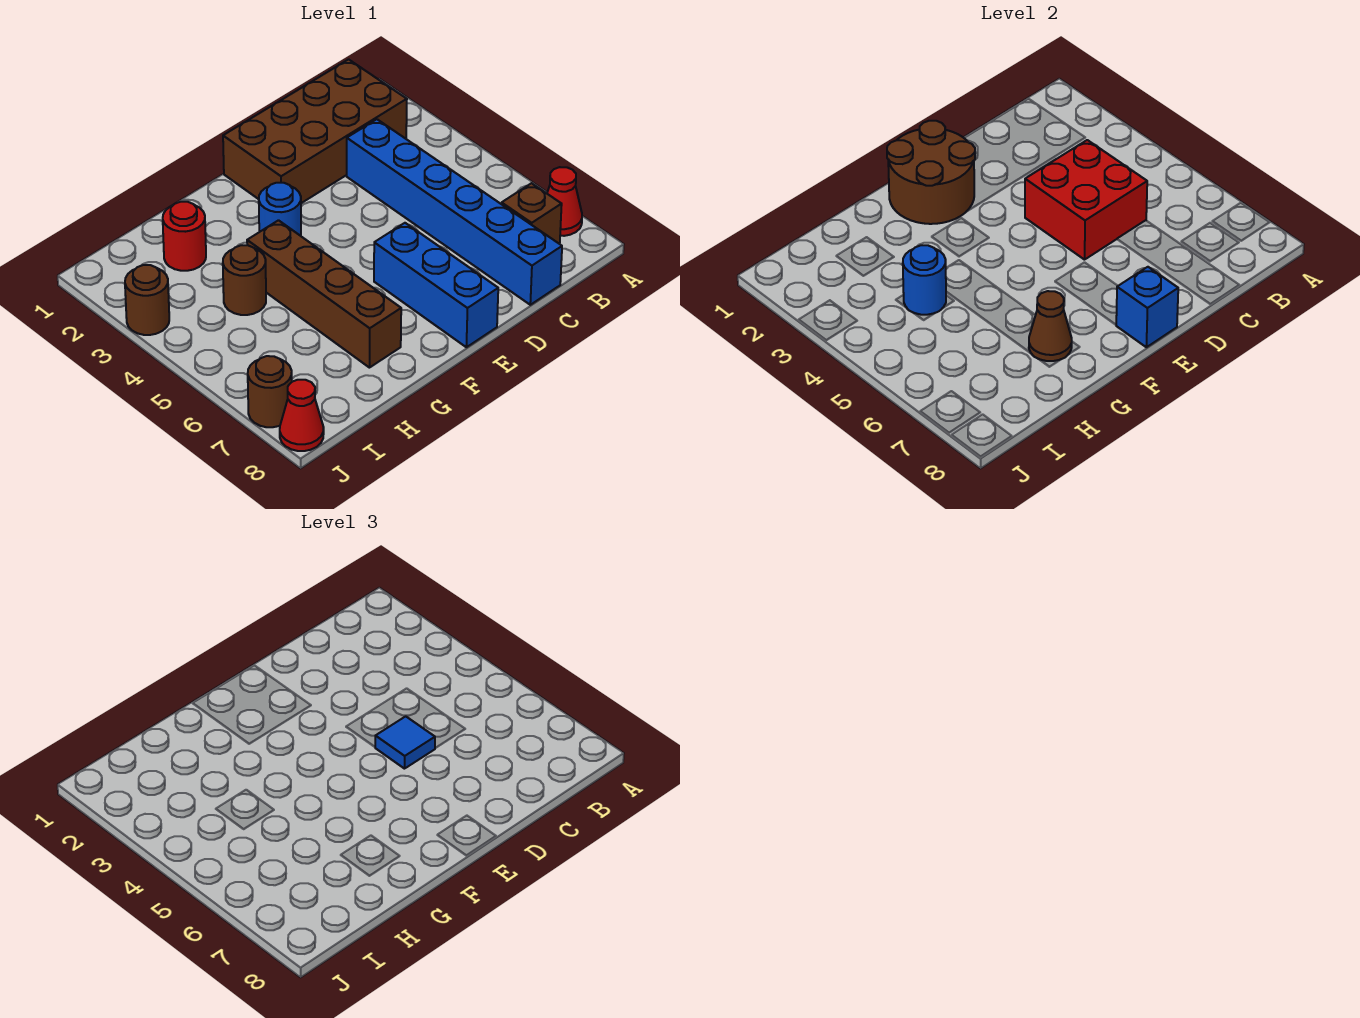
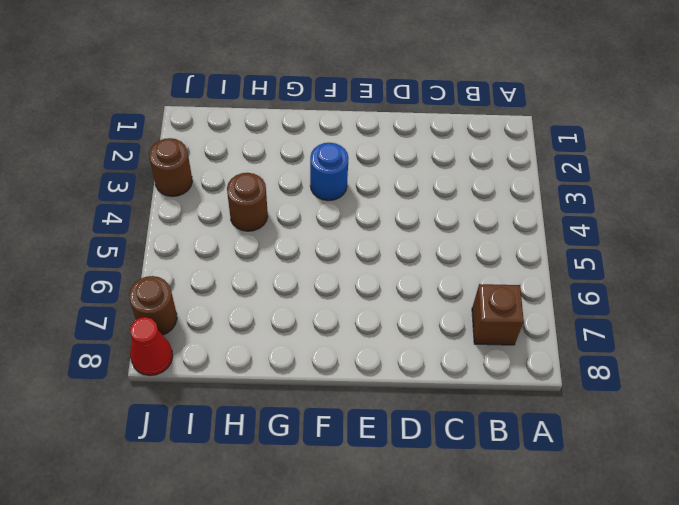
none -> red 1x1 cone [547,167,582,236]
none -> brown 2x4 brick [223,59,407,203]
none -> blue 1x6 brick [347,119,562,305]

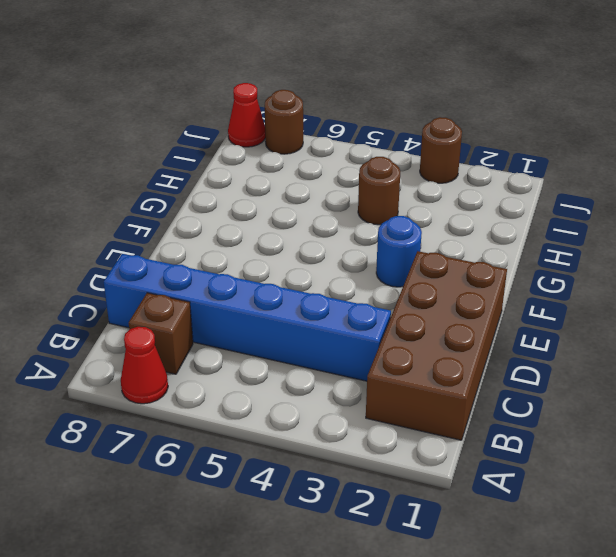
none -> blue 1x3 brick [374,223,498,347]
none -> brown 1x4 brick [247,220,401,368]
none -> red 1x1 round brick [163,202,206,271]

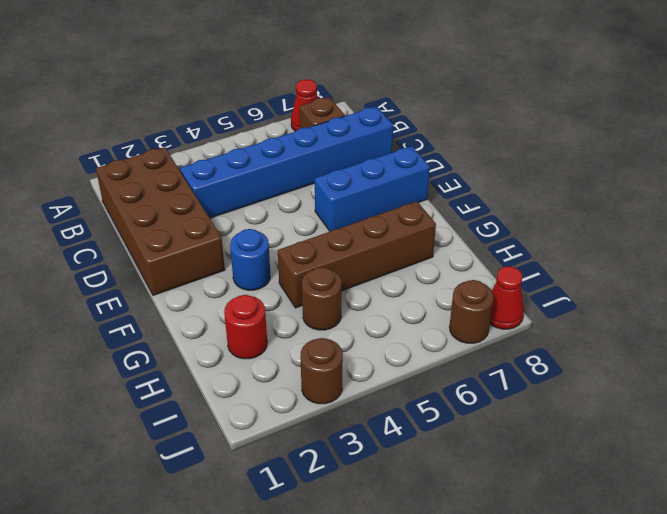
none -> red 2x2 brick [1025,140,1147,260]
none -> brown 2x2 round brick [887,121,975,224]
none -> blue 1x1 brick [1116,267,1178,347]

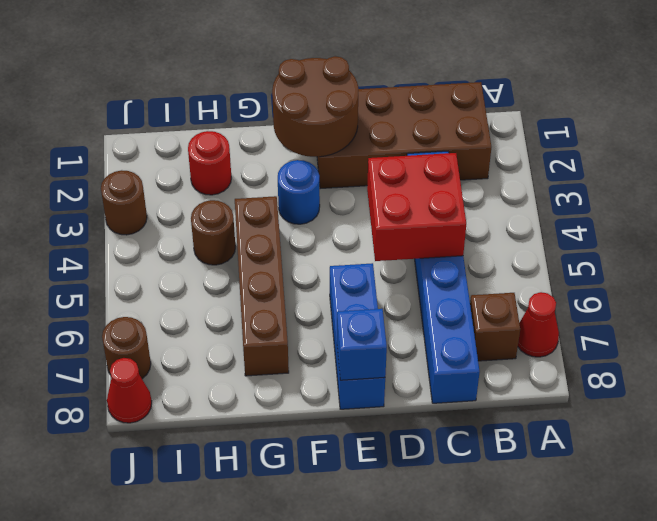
none -> brown 1x1 cone [1029,291,1072,361]
none -> blue 1x1 round brick [903,245,946,315]
none -> blue 1x1 tile [375,716,435,769]

